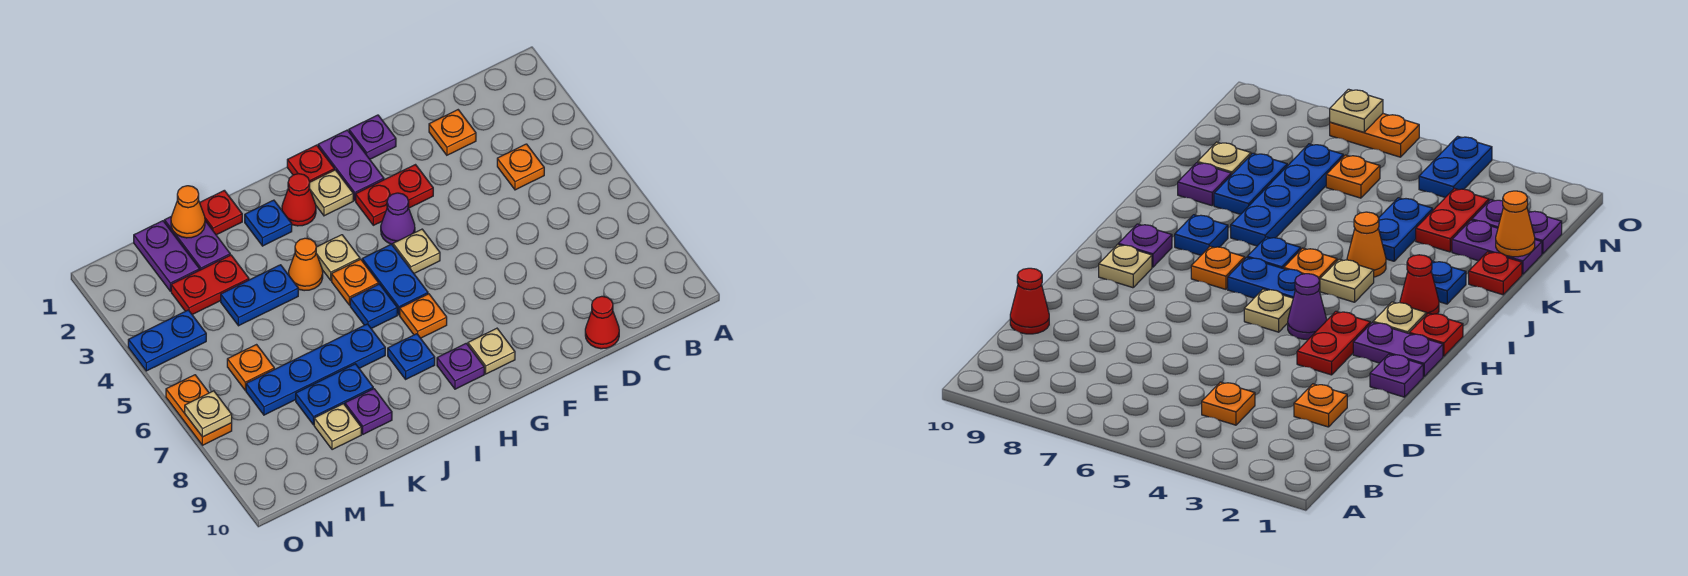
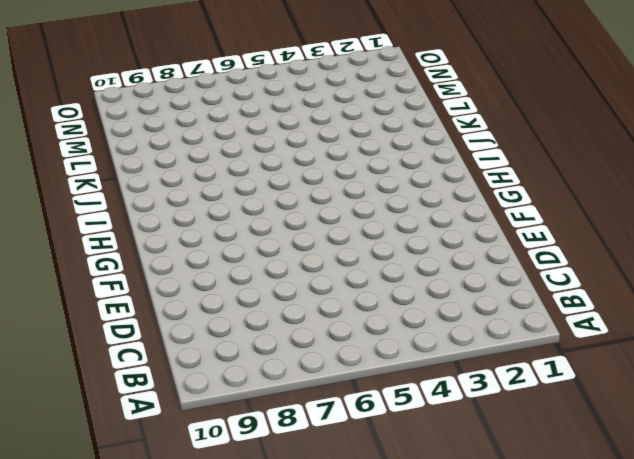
none -> orange 1x1 plate [497,144,544,190]
none -> orange 1x1 plate [429,110,476,155]
none -> red 1x1 cone [585,296,619,349]
none -> purple 1x1 plate [349,115,396,159]

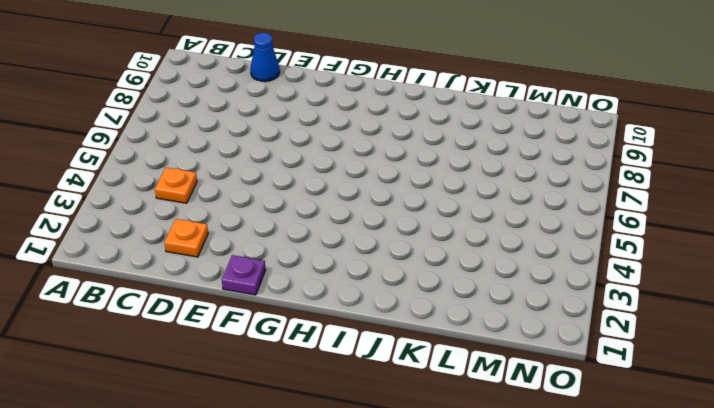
blue 1x1 cone [250,33,280,82] -> red 1x1 cone [585,296,619,349]
none -> red 1x2 plate [356,165,433,225]
none -> purple 1x2 plate [318,130,384,200]
none -> purple 1x1 cone [381,193,415,244]
none -> tan 1x1 plate [393,229,440,273]

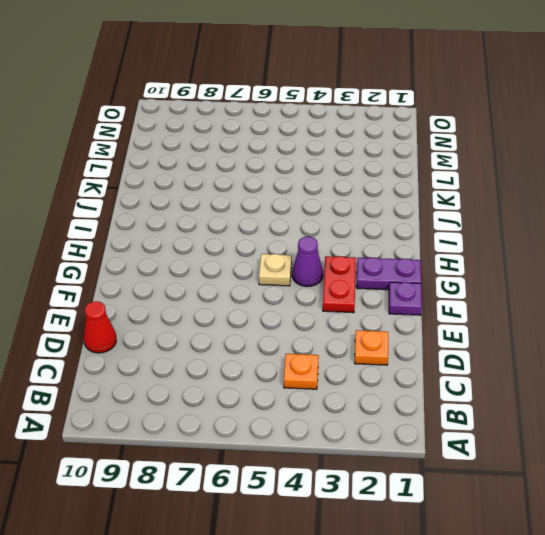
none -> tan 1x1 plate [468,328,515,374]
none -> red 1x1 plate [287,145,334,182]
none -> tan 1x1 plate [310,170,353,216]
none -> blue 1x2 plate [362,244,428,315]

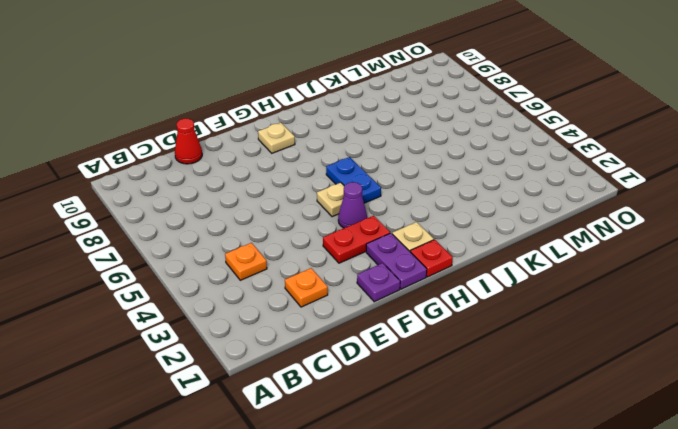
none -> orange 1x1 plate [400,294,447,338]
none -> purple 1x1 plate [437,343,484,389]
none -> red 1x1 cone [282,174,316,226]
none -> tan 1x1 plate [316,235,360,280]

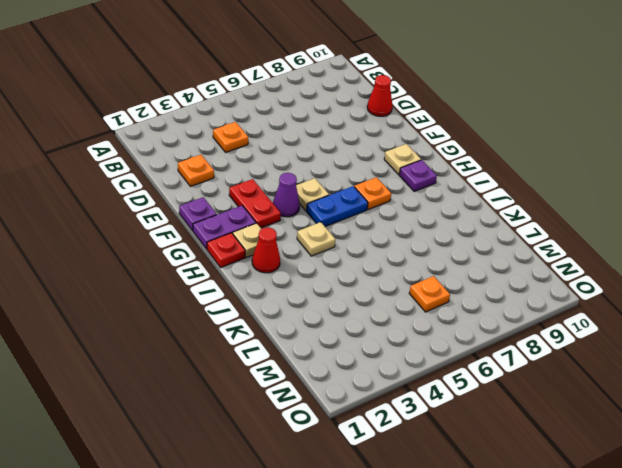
none -> orange 1x1 plate [332,259,379,305]
none -> blue 1x1 plate [350,284,397,329]
none -> blue 1x1 plate [388,334,435,379]
none -> blue 1x1 plate [245,200,292,246]

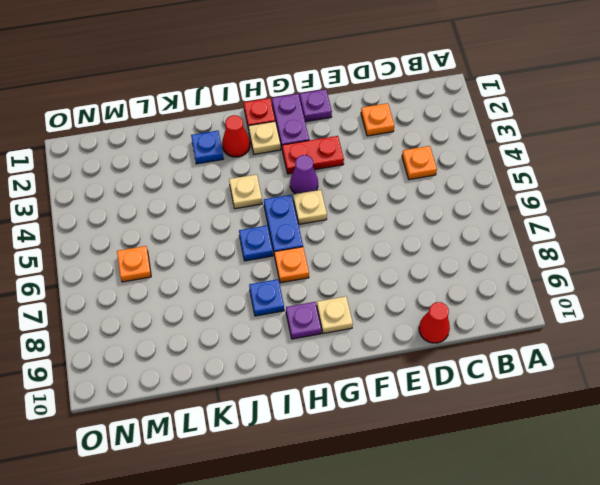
none -> orange 1x1 plate [332,259,379,305]
none -> orange 1x1 cone [289,238,323,291]
none -> blue 1x4 plate [246,324,385,415]
none -> red 1x1 plate [200,190,242,235]

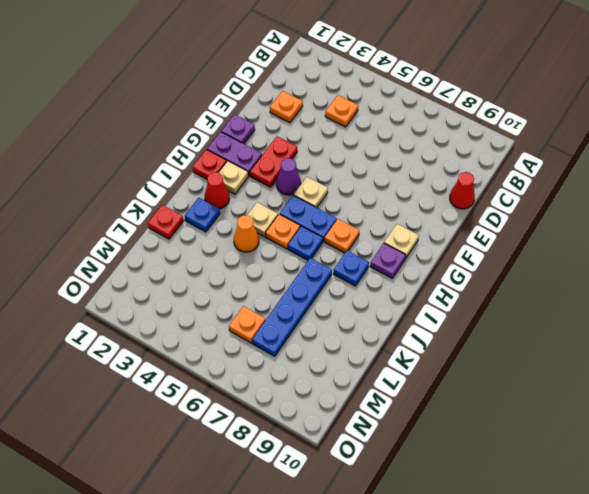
none -> blue 1x2 plate [221,265,298,326]
none -> blue 1x2 plate [296,364,373,425]
none -> purple 1x1 plate [345,389,392,434]
none -> purple 1x2 plate [164,216,230,270]

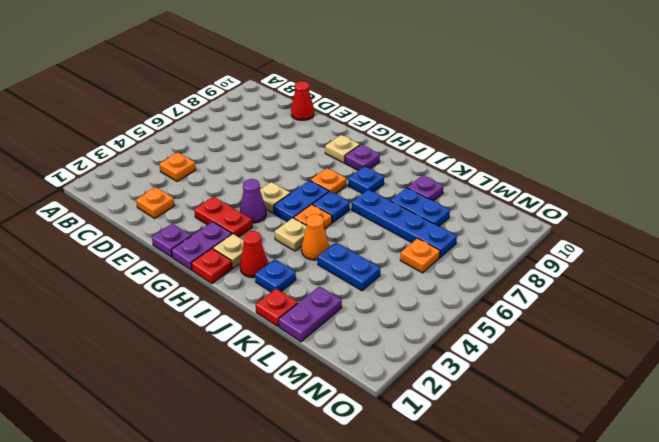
none -> red 1x2 plate [171,255,249,315]
none -> tan 1x1 plate [314,404,361,450]
none -> purple 1x2 plate [134,221,200,291]
none -> blue 1x2 plate [128,310,206,371]

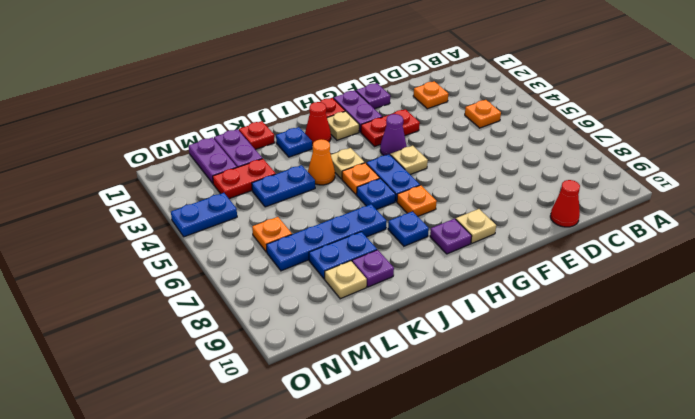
none -> orange 1x2 plate [166,375,232,445]
none -> orange 1x1 cone [171,186,205,238]
none -> tan 1x1 plate [185,391,232,437]

